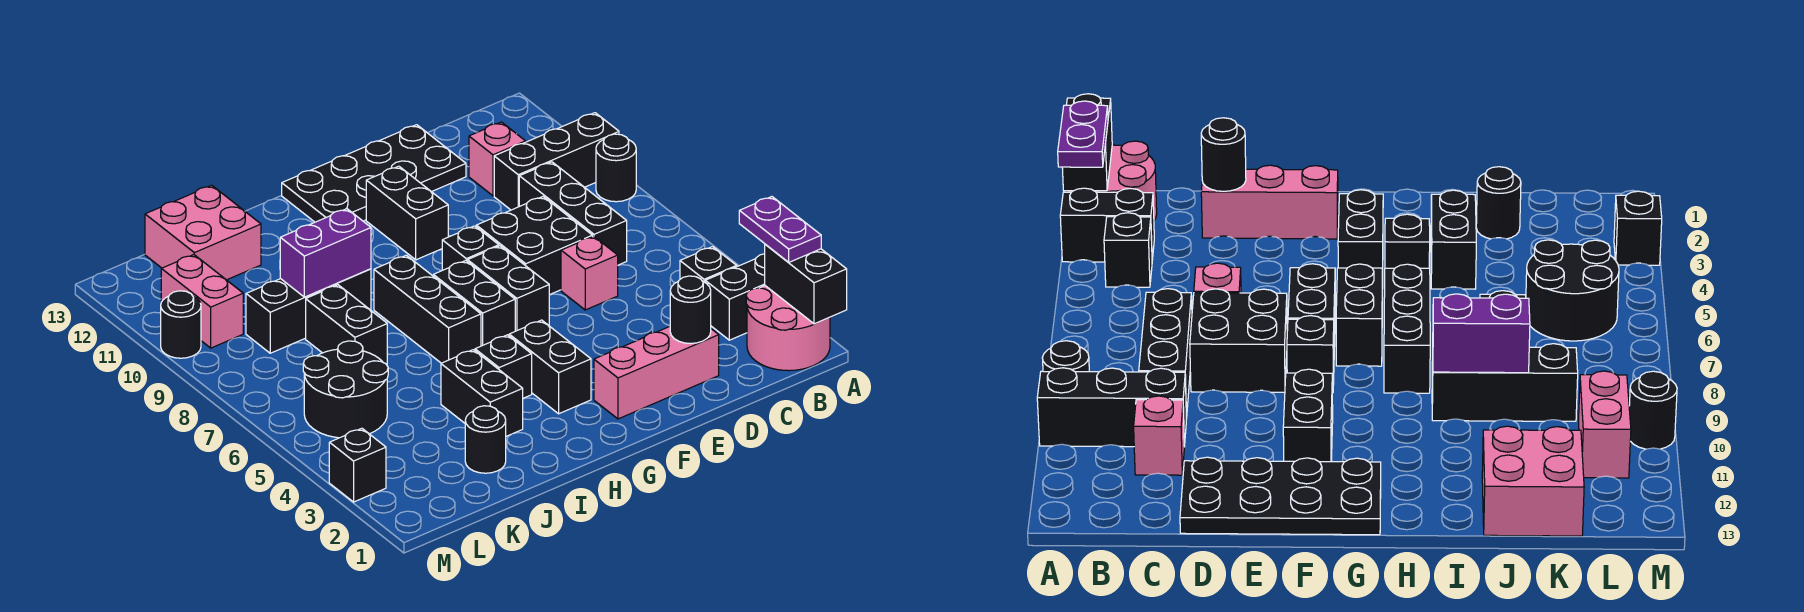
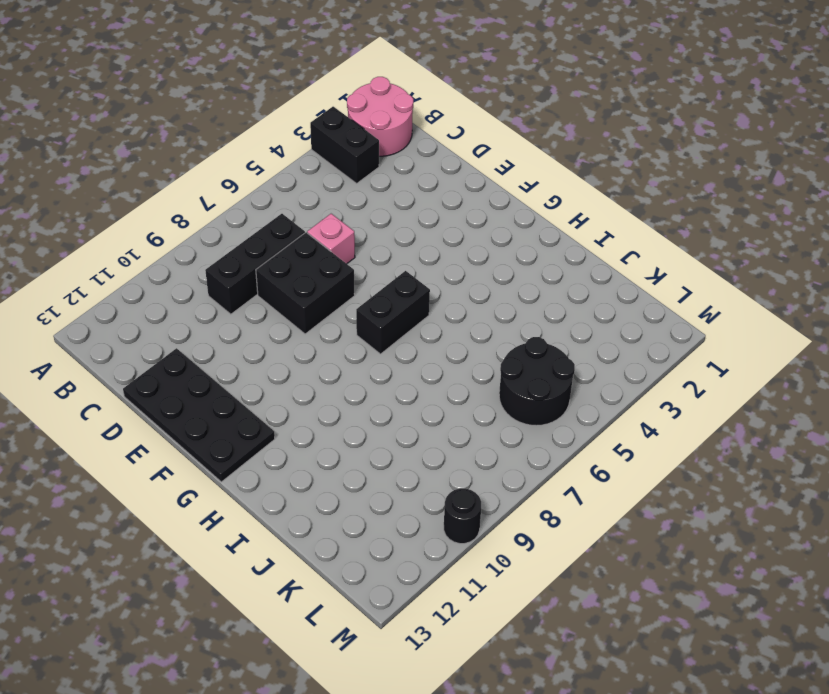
none -> black 1x1 round brick [596,134,636,202]
none -> black 1x3 brick [494,113,619,210]
none -> black 1x1 brick [680,247,737,282]
none -> pink 1x1 brick [469,122,526,196]

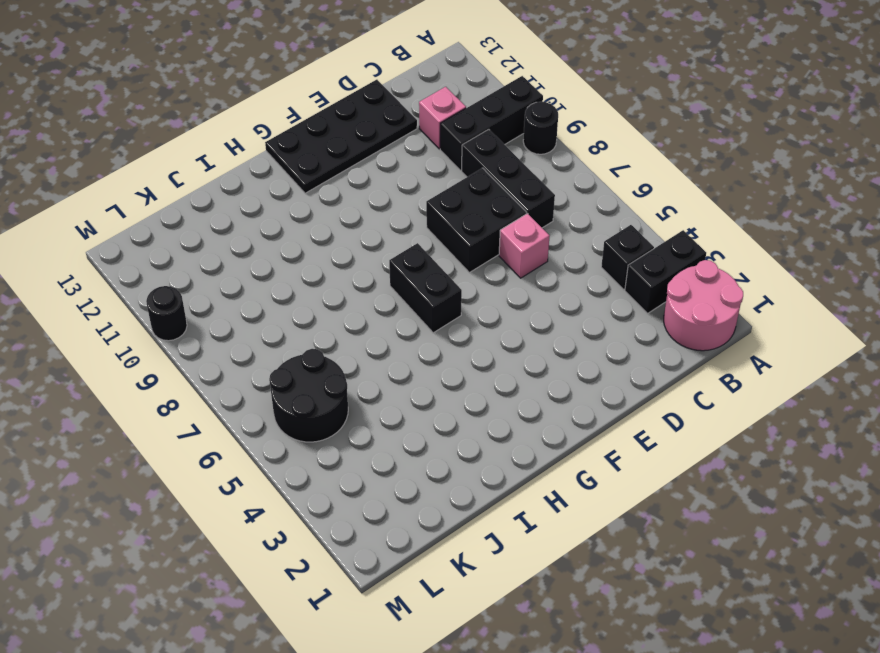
none -> pink 1x3 brick [594,327,719,419]
none -> black 1x2 brick [468,246,549,331]
none -> black 1x1 brick [442,226,499,270]
none -> black 1x2 brick [366,166,448,260]

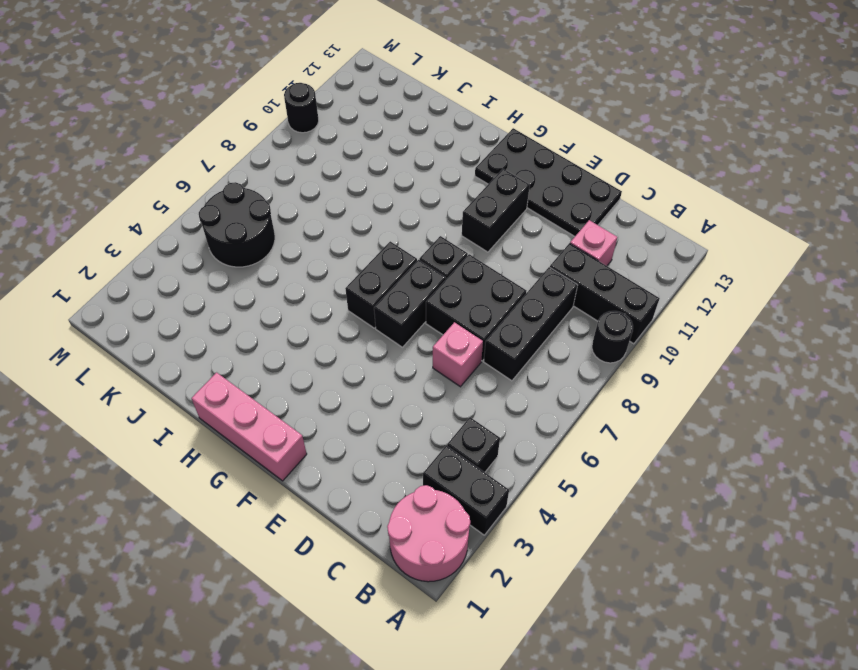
pink 1x3 brick [192,372,307,481] -> pink 1x3 brick moved to [594,327,719,419]
none -> black 1x2 brick [509,320,591,414]
none -> black 1x1 brick [475,335,532,398]
none -> black 1x3 brick [374,255,481,363]
none -> black 1x2 brick [441,350,523,436]

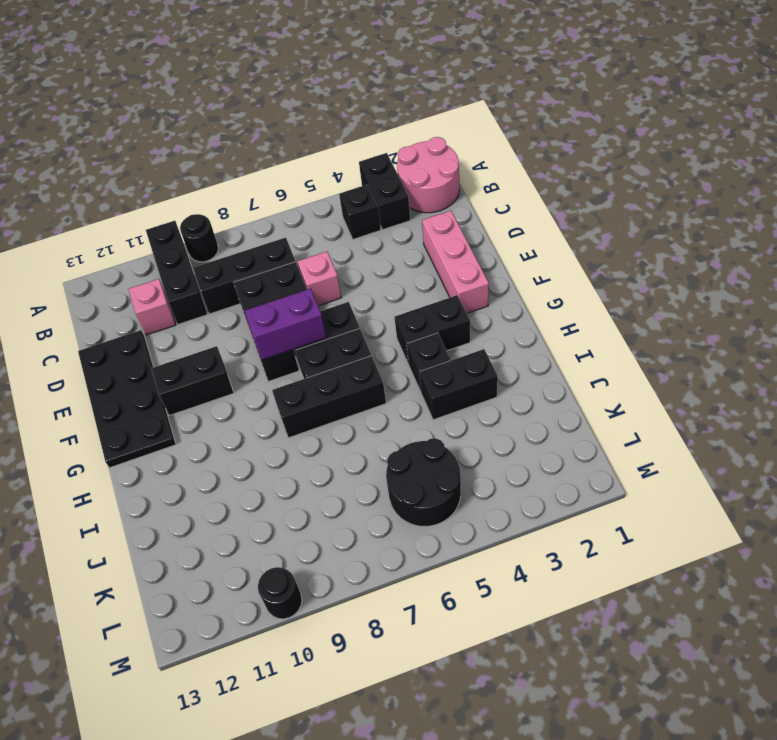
purple 1x2 brick [245,289,326,360] -> purple 1x2 brick turned to [280,209,371,297]
none -> black 1x3 brick [246,269,371,353]
none -> black 1x1 round brick [465,406,506,473]
none -> black 1x2 brick [306,285,387,365]
none -> pink 2x2 brick [145,185,261,280]

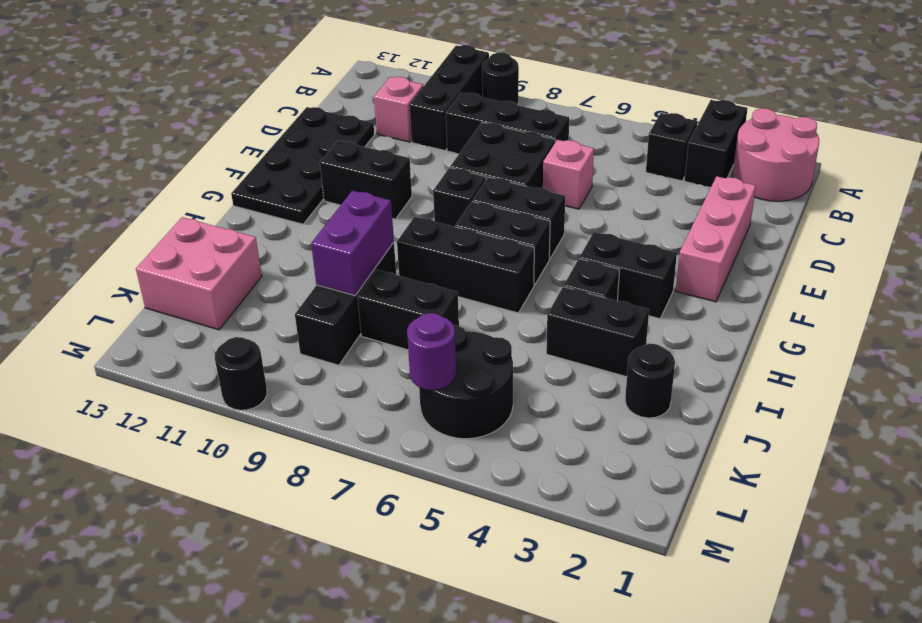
purple 1x1 round brick [407,313,456,390] -> none
none -> pink 1x2 brick [161,255,243,348]
none -> black 1x1 brick [329,428,386,502]
none -> black 1x2 brick [765,244,847,324]
none -> black 1x1 round brick [670,276,711,344]

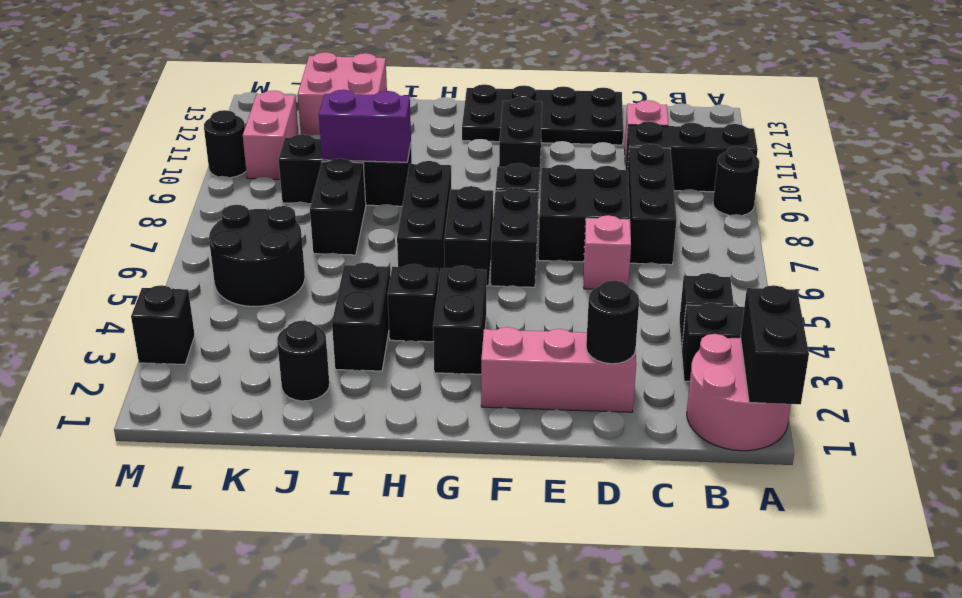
none -> purple 1x2 plate [739,197,821,262]

